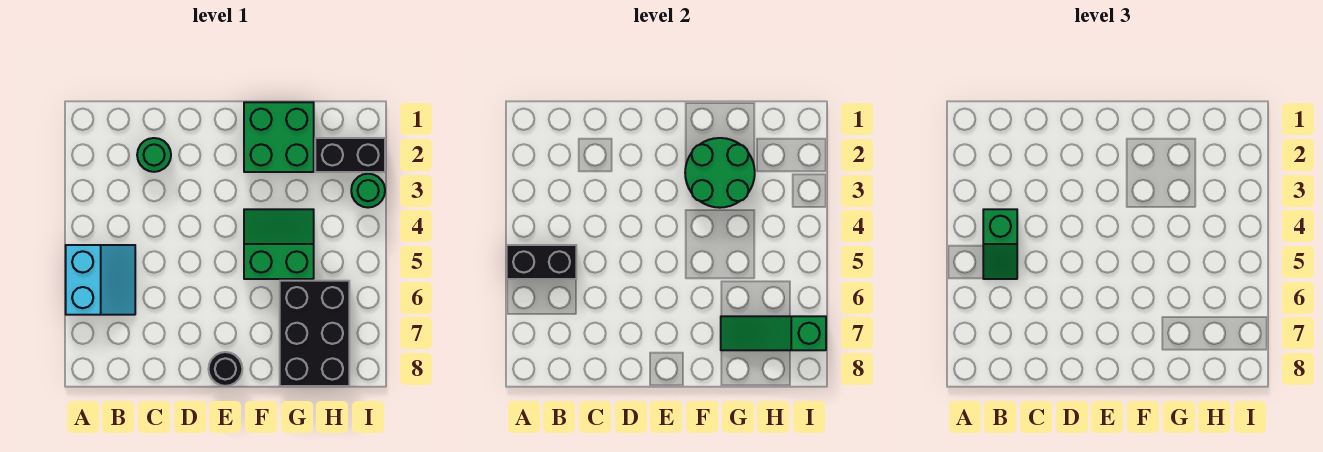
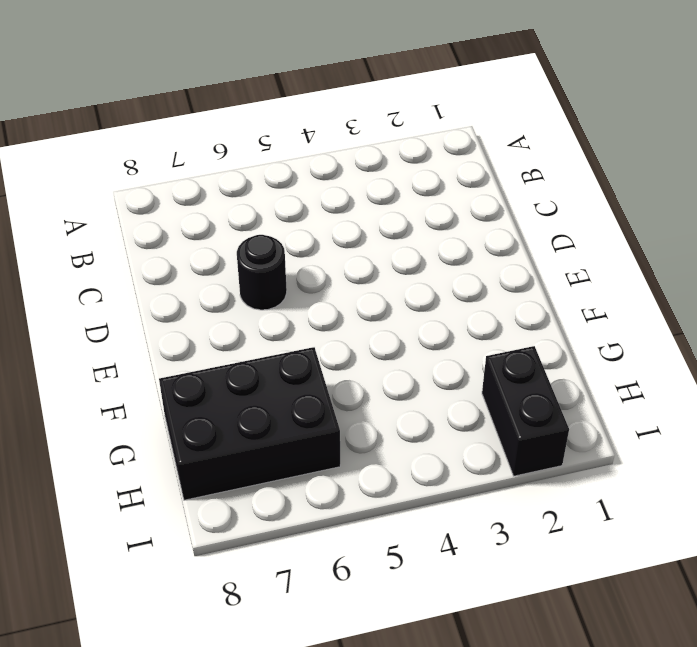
black 1x1 round brick [237,235,287,310] -> black 1x1 round brick moved to [209,352,242,386]
none -> cyan 2x2 slope [66,245,135,315]
none -> green 1x1 round brick [137,138,171,172]
none -> green 2x2 brick [244,102,314,172]

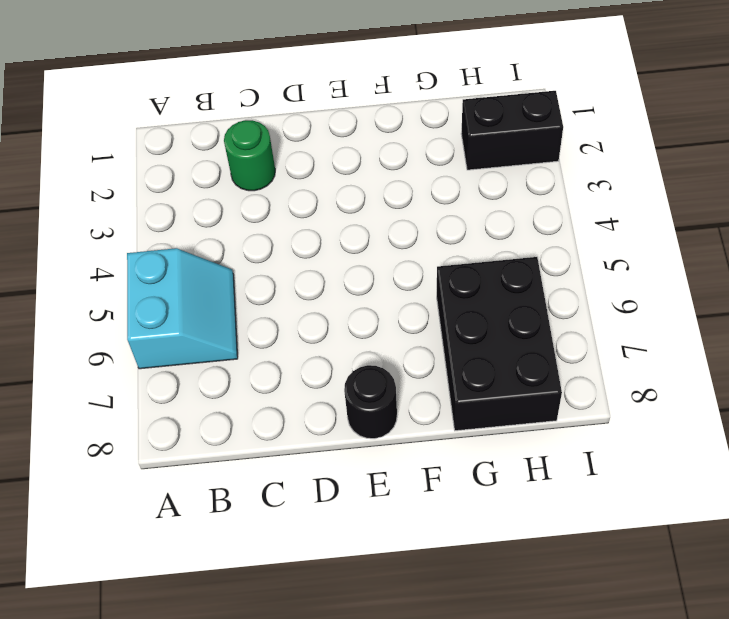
none -> green 2x2 brick [244,102,314,172]
none -> green 2x2 slope [244,209,314,279]
none -> green 1x1 round brick [351,174,385,208]

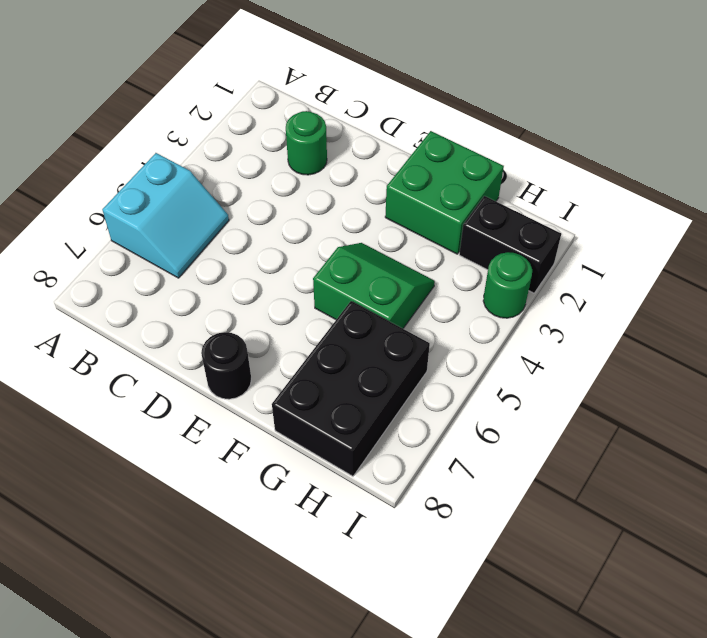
none -> black 1x2 brick [507,245,576,279]
none -> green 2x2 round brick [685,138,755,208]
none -> green 1x3 slope [721,316,826,350]

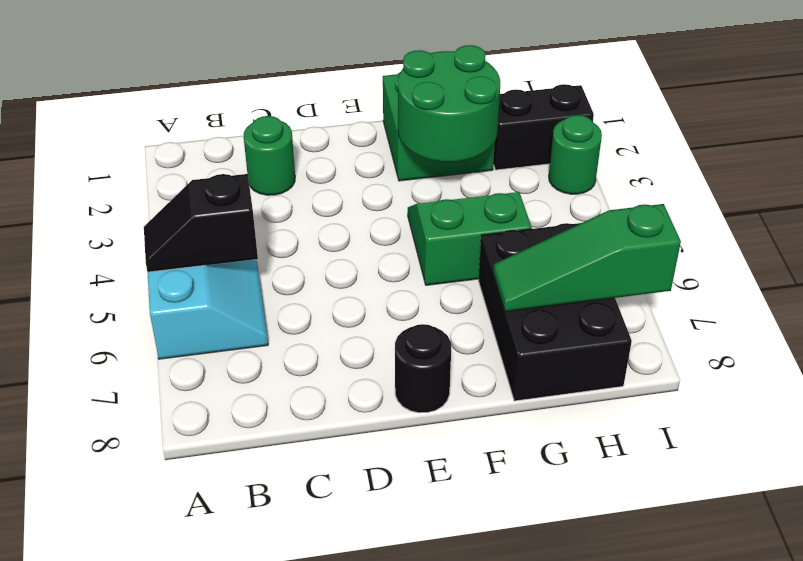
black 1x2 slope [144,174,258,272] -> black 1x2 brick [507,245,576,279]
none -> green 1x2 slope [983,209,1017,279]

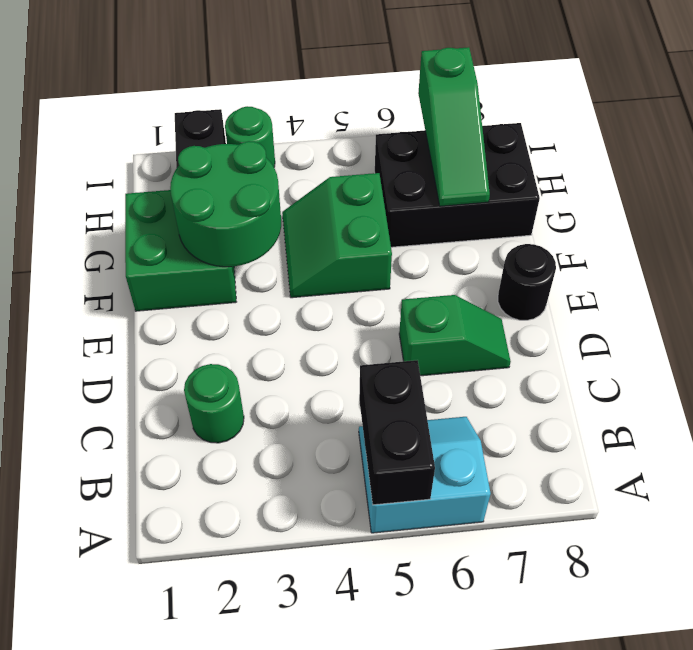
green 1x2 slope [399,295,511,376] -> green 1x2 slope moved to [983,209,1017,279]

